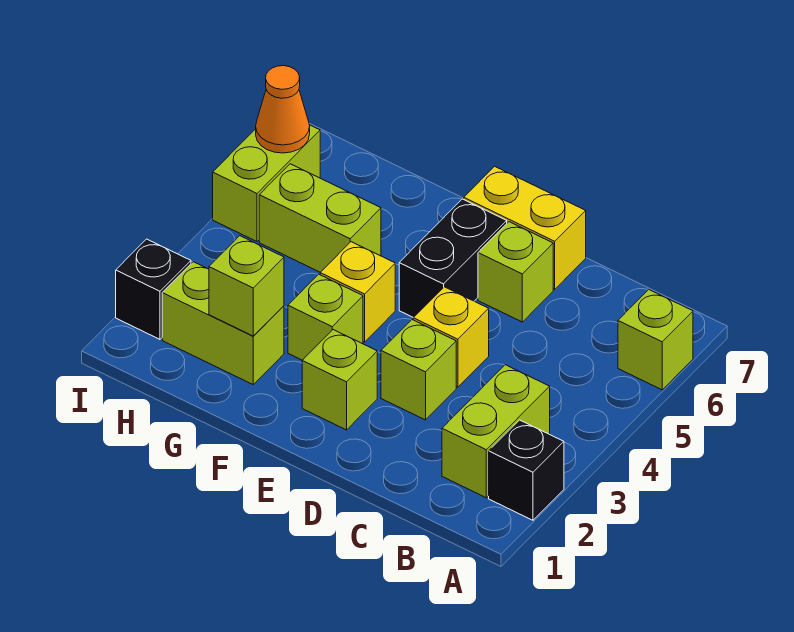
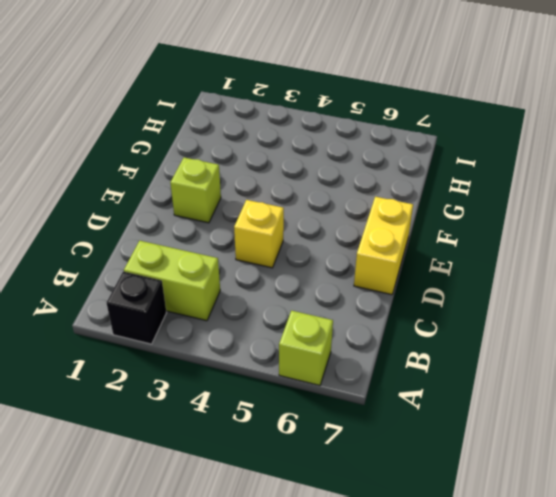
none -> lime 1x1 brick [381,320,456,420]
none -> lime 1x1 brick [478,222,553,322]
none -> black 1x2 brick [399,199,507,318]

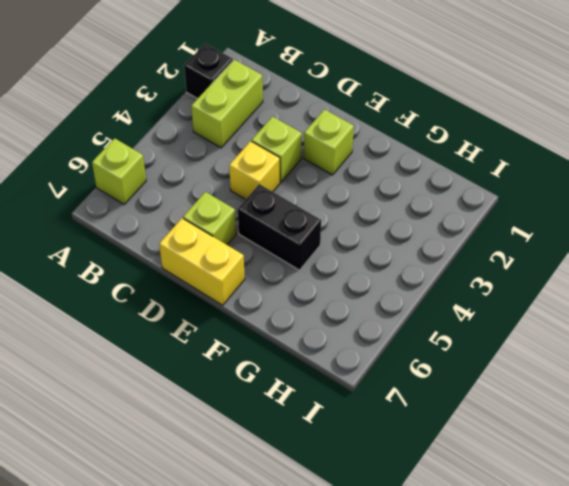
black 1x2 brick [238,184,321,270] -> black 1x2 brick turned to [399,199,507,318]
none -> lime 1x1 brick [288,274,363,360]
none -> yellow 1x1 brick [320,242,395,342]
none -> lime 1x2 brick [162,262,284,384]

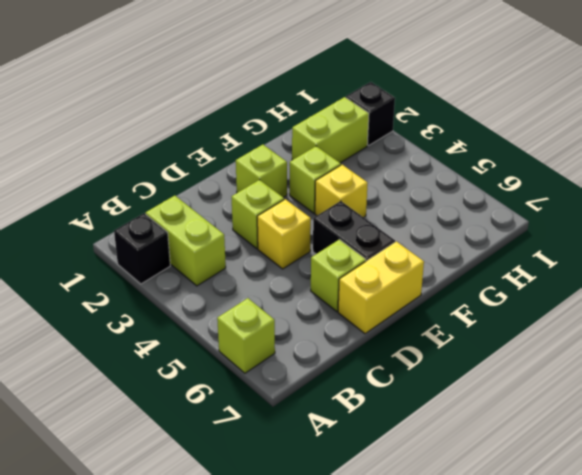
none -> lime 1x2 brick [259,164,381,272]
none -> lime 1x2 brick [213,125,320,241]
none -> lime 1x1 brick [209,236,284,336]

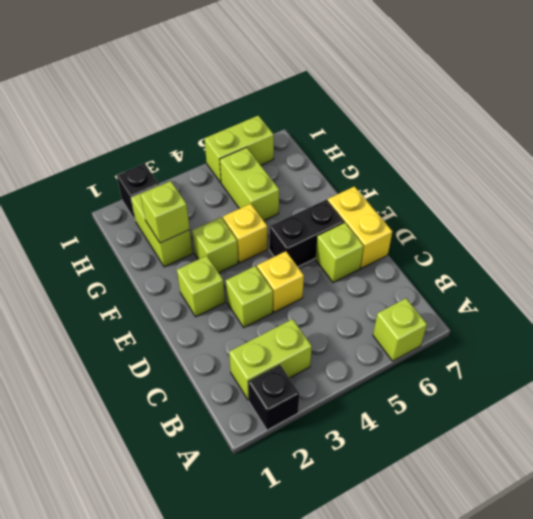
none -> orange 1x1 cone [256,66,310,153]

